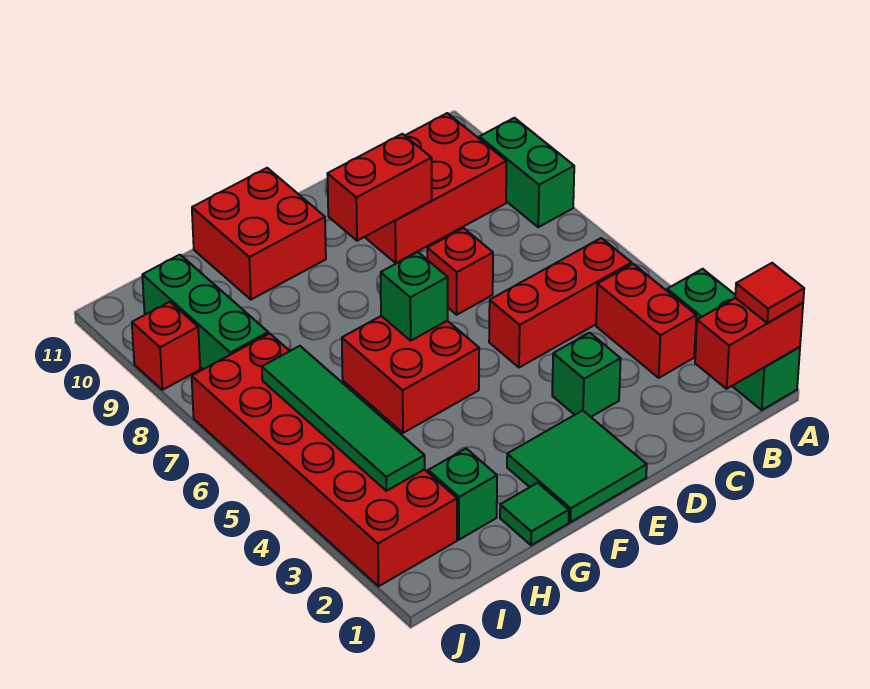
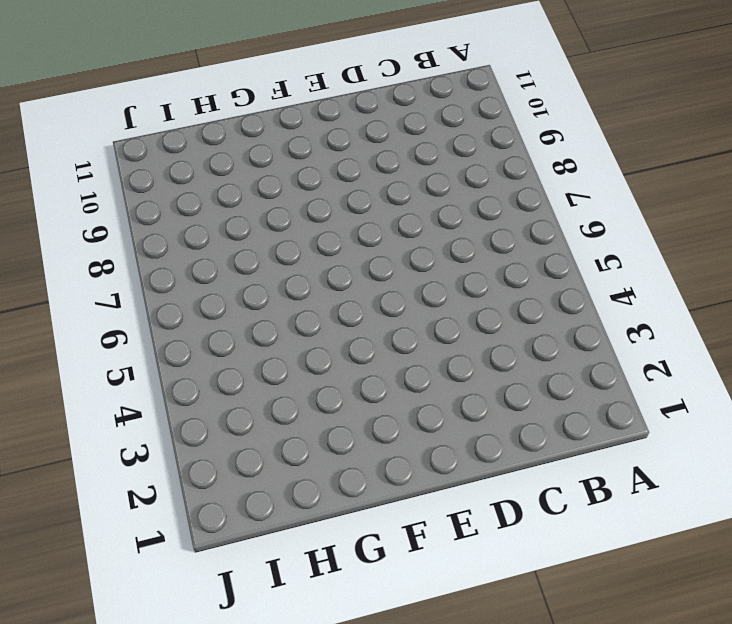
none -> green 1x3 brick [667,269,800,410]
none -> green 1x2 brick [479,118,574,227]
none -> red 1x2 brick [596,264,696,378]

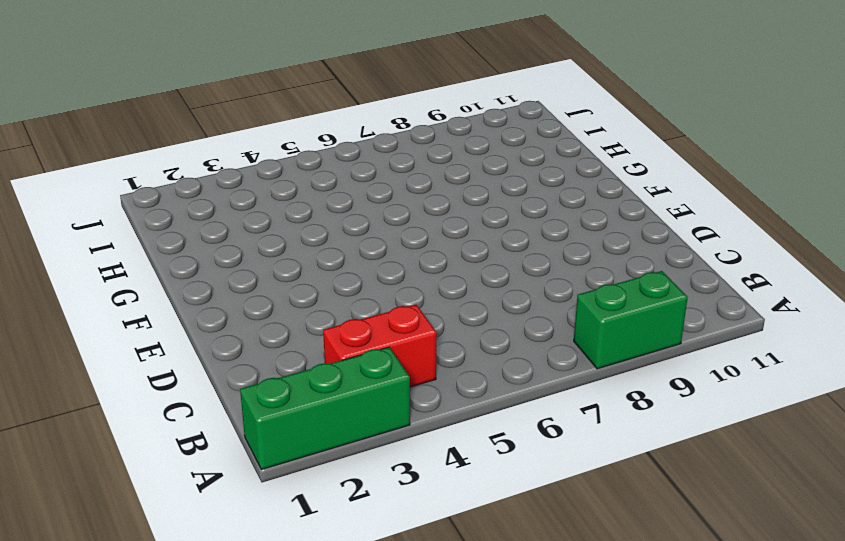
none -> red 1x3 brick [489,238,632,367]
none -> red 2x3 brick [365,113,507,263]
none -> green 1x1 brick [552,333,621,417]

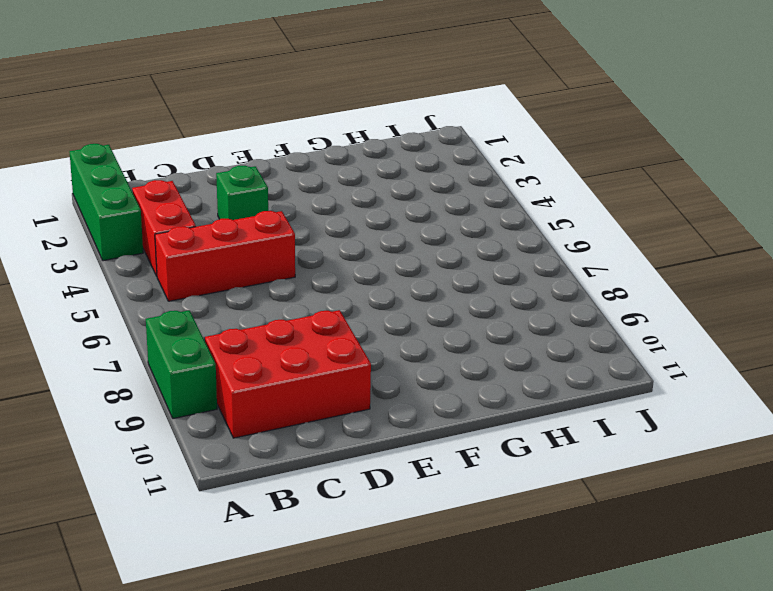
none -> red 1x1 brick [427,228,493,315]
none -> green 2x2 tile [507,410,647,522]
none -> red 2x2 brick [342,316,479,433]

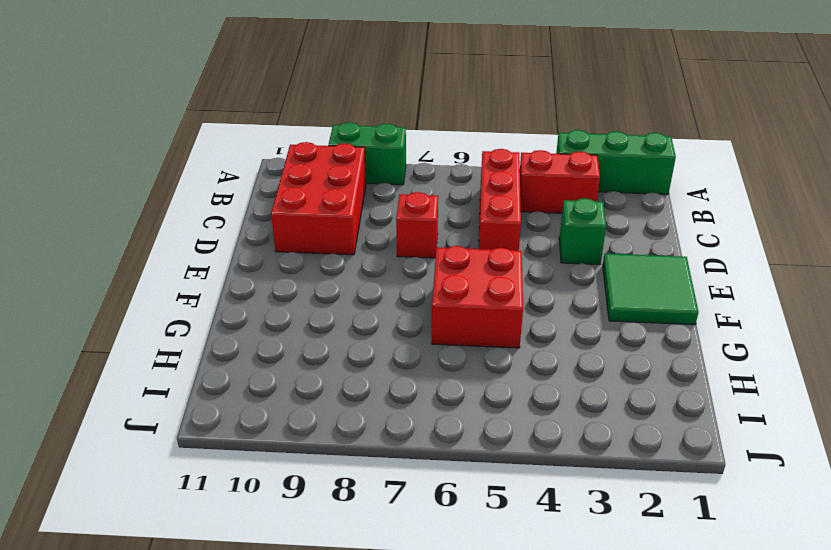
none -> red 2x2 brick [192,168,326,300]
none -> green 1x1 tile [500,483,569,545]
none -> green 1x1 brick [428,449,497,540]

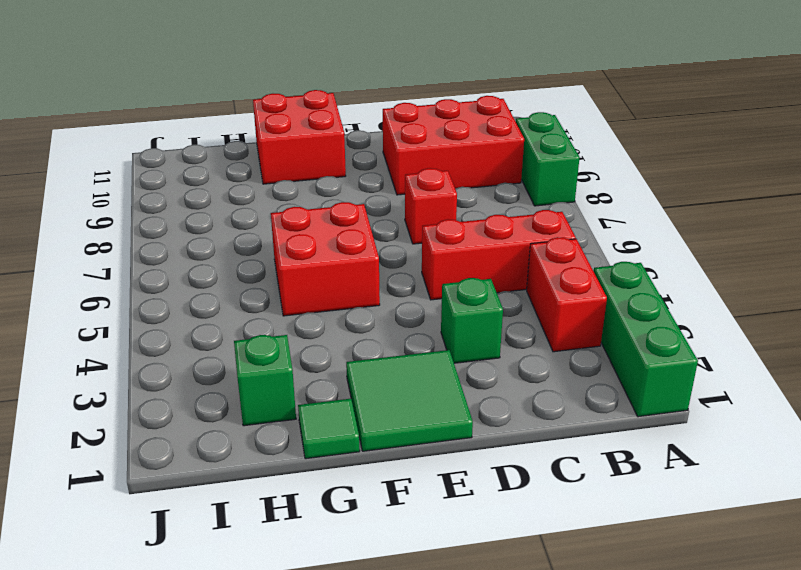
none -> red 2x6 brick [192,333,457,586]
none -> green 1x3 brick [142,255,268,369]
none -> red 1x1 brick [132,302,200,390]

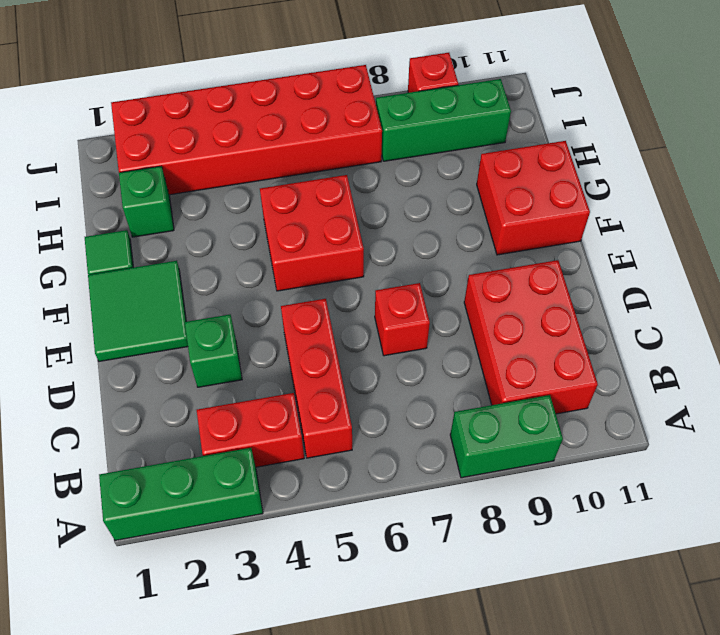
none -> red 1x2 brick [695,298,803,389]
none -> red 1x2 brick [327,134,432,241]
none -> green 1x1 brick [381,252,448,341]

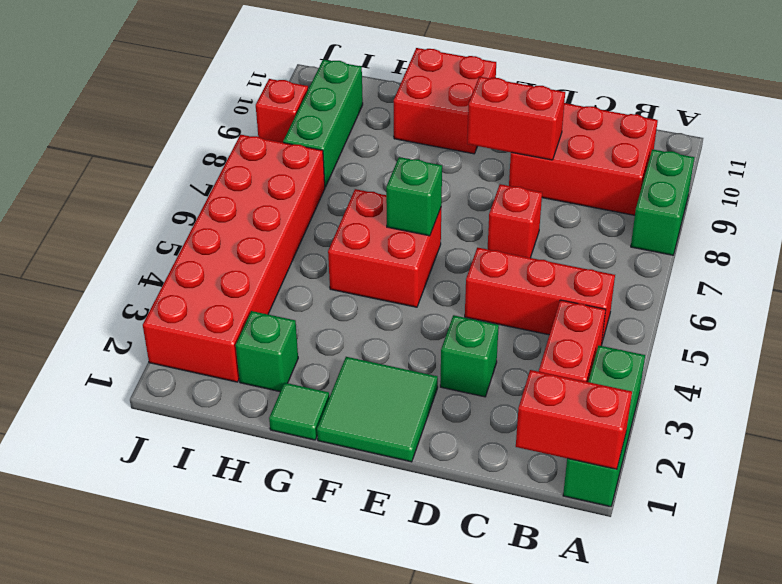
none -> green 1x4 tile [262,346,425,491]
none -> red 1x1 tile [735,263,804,323]

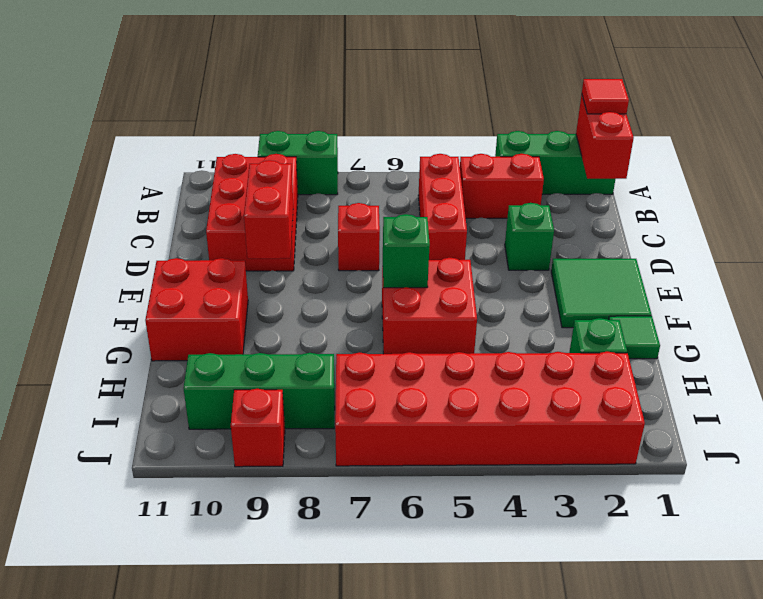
none -> green 1x4 tile [262,346,425,491]

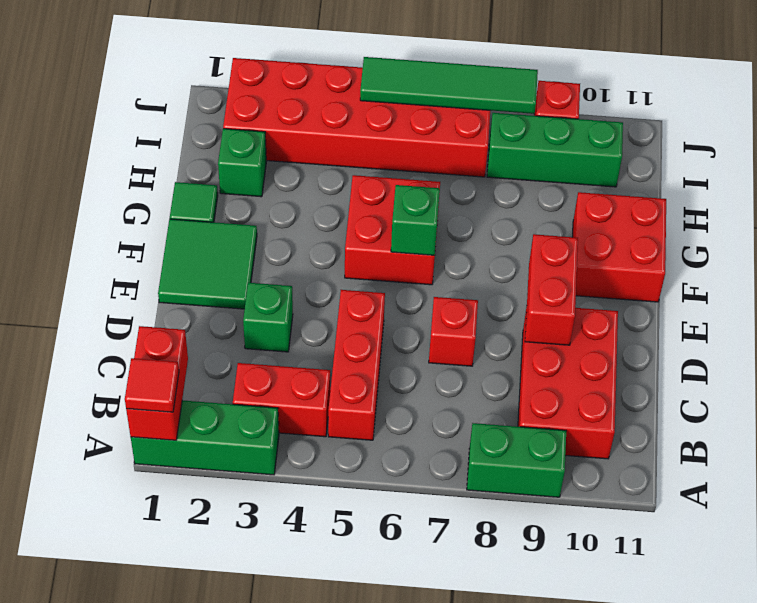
green 1x4 tile [360,57,538,114] -> green 1x4 tile moved to [262,346,425,491]

